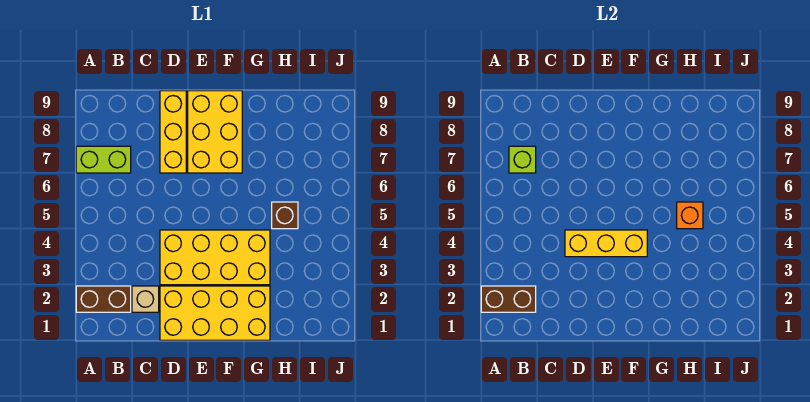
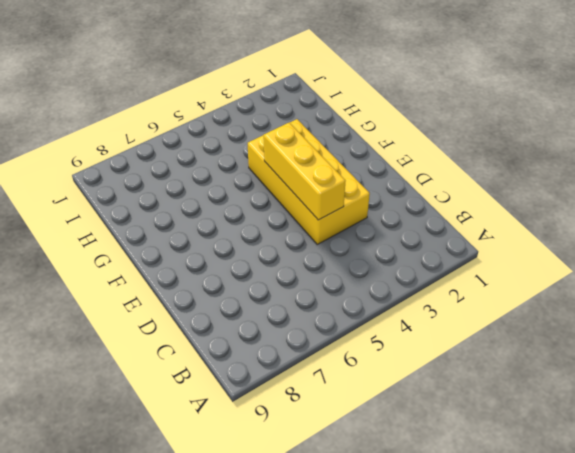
none -> brown 1x2 brick [76,286,131,312]
none -> lime 1x2 brick [76,146,131,173]
none -> tan 1x1 brick [132,286,159,312]

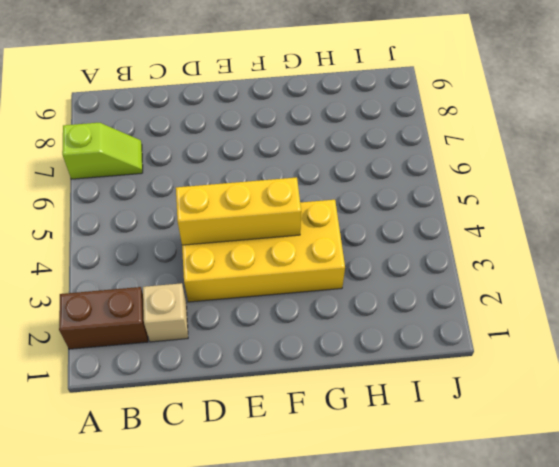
lime 1x2 slope [62,123,143,179] -> lime 1x2 brick [76,146,131,173]
none -> yellow 2x4 brick [160,286,270,340]
none -> yellow 1x3 brick [160,91,186,173]
none -> yellow 2x3 brick [188,91,242,173]

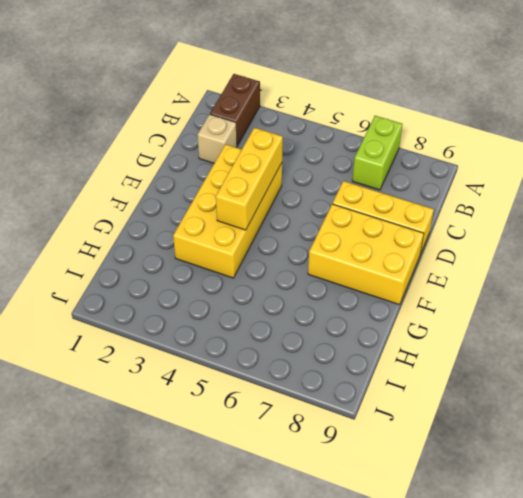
none -> yellow 2x4 brick [160,286,270,340]
none -> brown 1x1 brick [272,202,298,229]
none -> brown 1x2 brick [481,286,536,312]

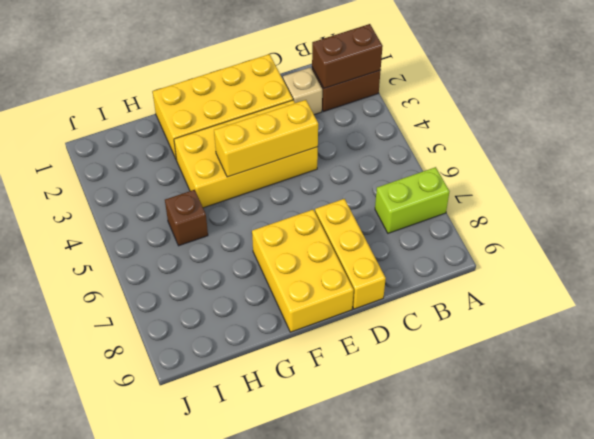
none -> lime 1x1 brick [509,146,536,173]
none -> orange 1x1 brick [677,202,703,229]

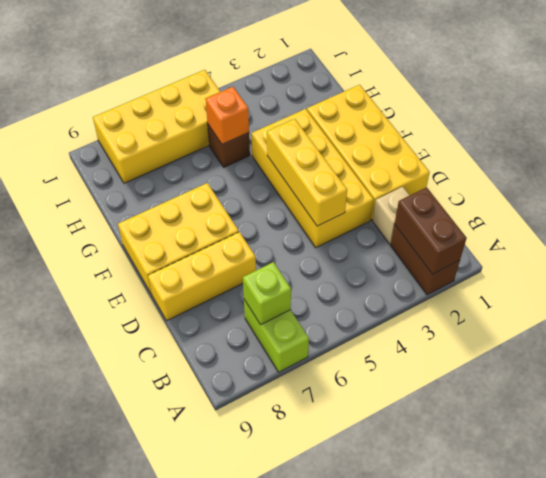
yellow 2x4 brick [93,70,220,183] -> none

